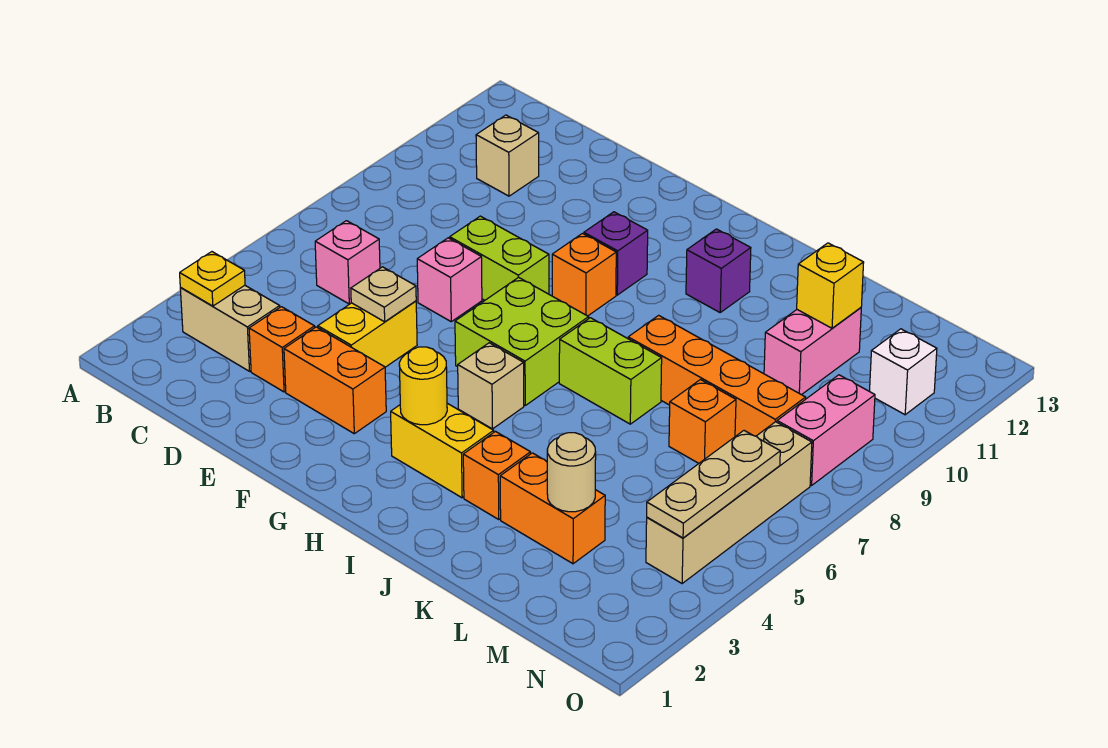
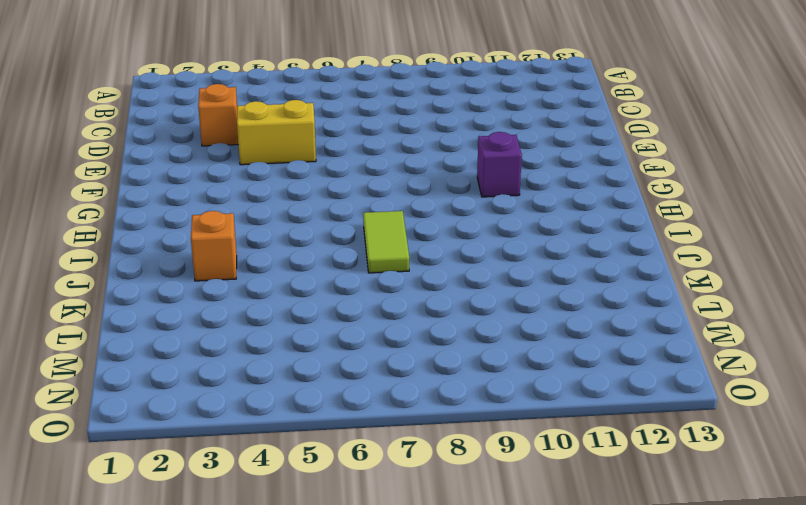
lime 1x2 tile [363,211,409,273] -> lime 1x2 brick [559,318,662,424]
none -> tan 1x2 brick [180,285,280,371]
none -> pink 1x1 brick [315,221,380,304]
none -> tan 1x1 brick [476,115,539,196]

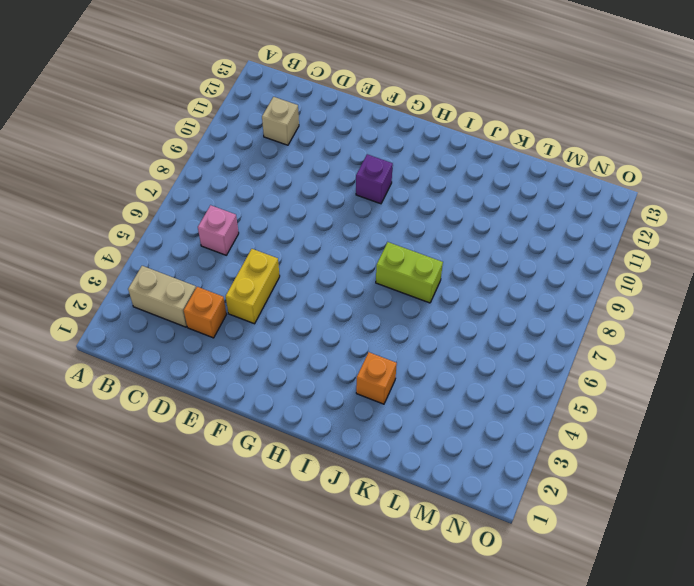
none -> orange 1x2 brick [284,327,386,434]
none -> pink 1x1 brick [417,238,482,322]
none -> lime 1x2 brick [450,216,549,300]

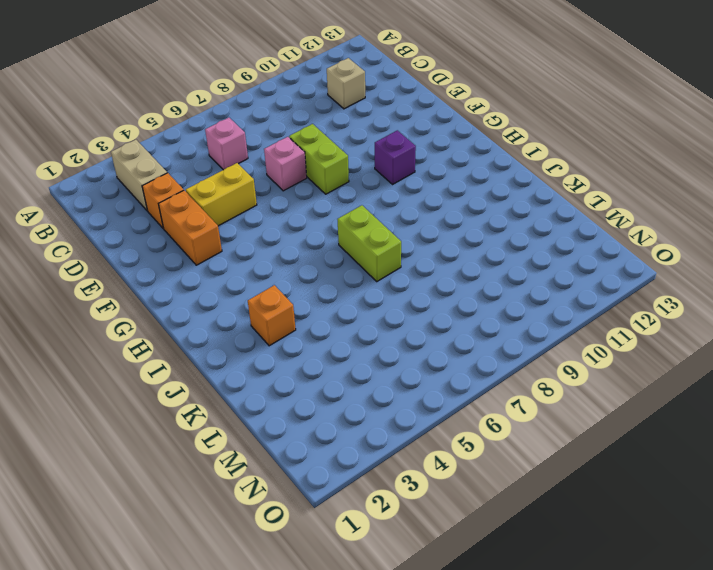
none -> lime 2x2 brick [455,277,589,405]
none -> orange 1x1 brick [552,234,616,316]
none -> yellow 1x2 brick [391,403,494,498]

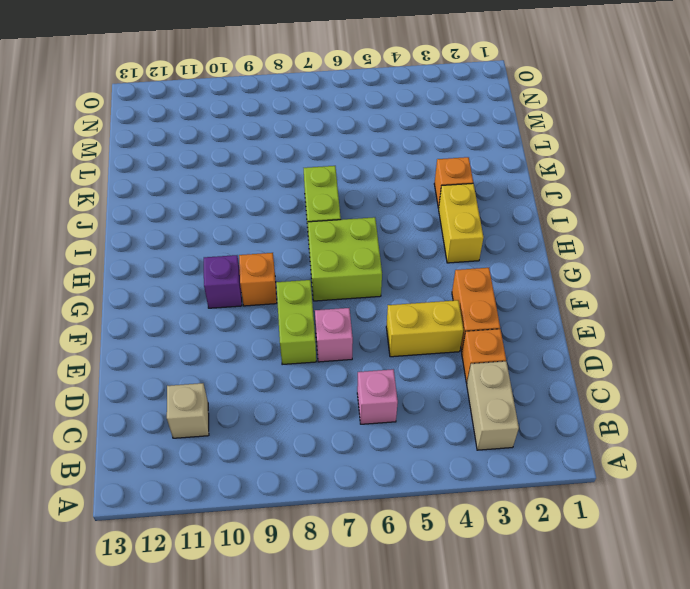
none -> tan 1x1 brick [458,343,524,429]
none -> purple 1x1 brick [686,229,751,312]
none -> orange 1x4 brick [628,315,806,436]

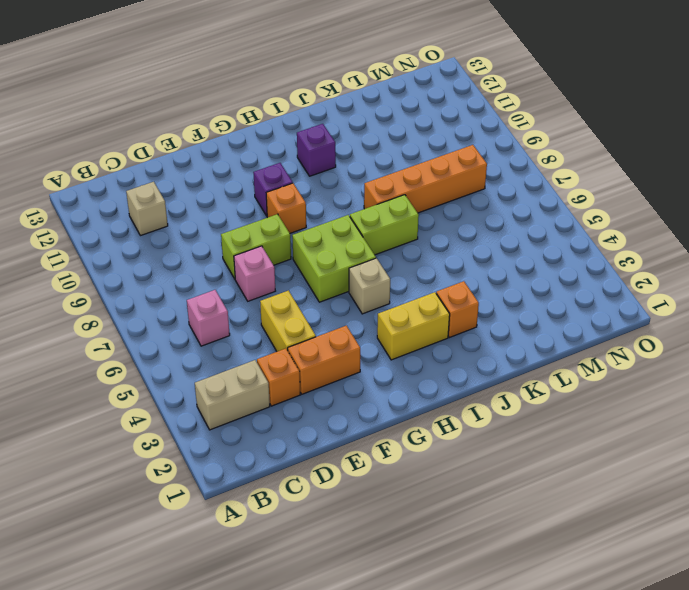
none -> orange 1x2 brick [500,453,605,564]
none -> orange 1x1 brick [669,380,736,463]
none -> pink 1x2 brick [764,308,861,395]

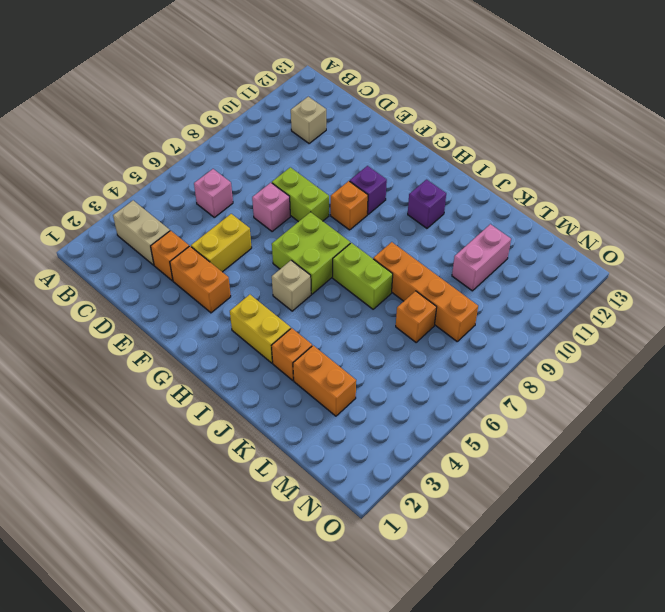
none -> tan 1x4 brick [646,422,812,584]
none -> pink 1x2 brick [777,375,875,485]
none -> white 1x1 brick [870,329,937,415]

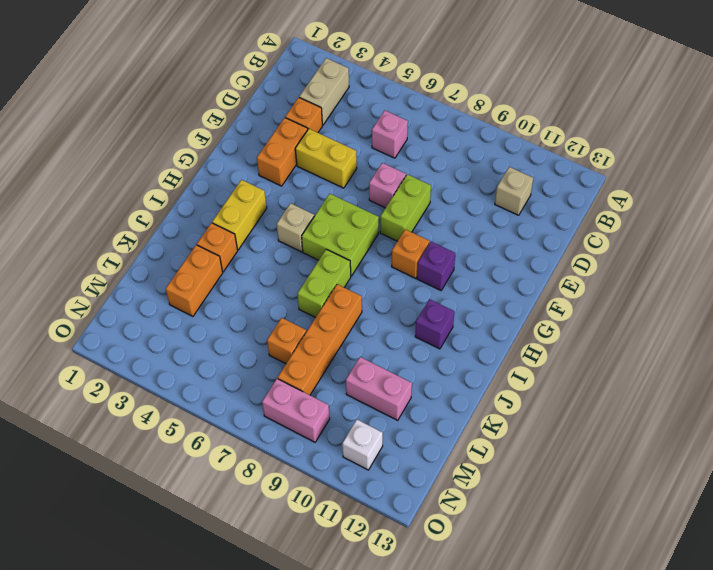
none -> tan 1x4 brick [646,422,812,584]
none -> yellow 1x1 plate [180,252,245,306]
none -> tan 1x1 plate [351,267,416,322]

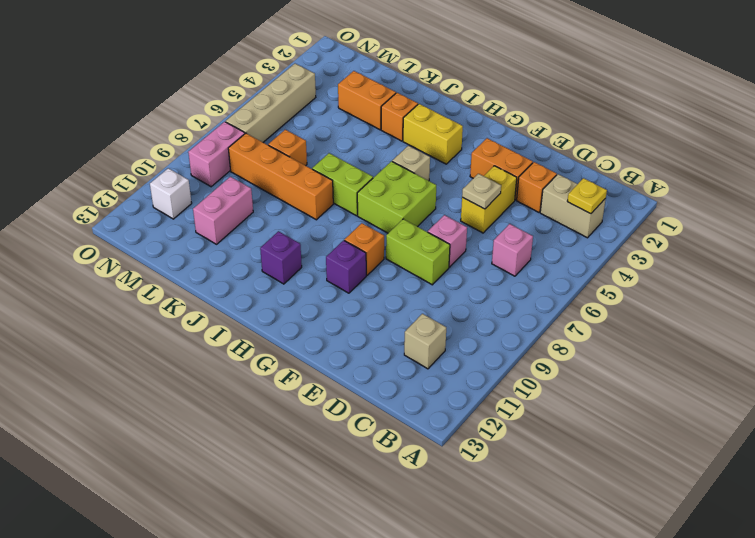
none -> yellow 1x1 round brick [399,347,447,425]
none -> tan 1x1 round brick [547,433,596,512]
none -> yellow 1x1 brick [797,243,864,328]

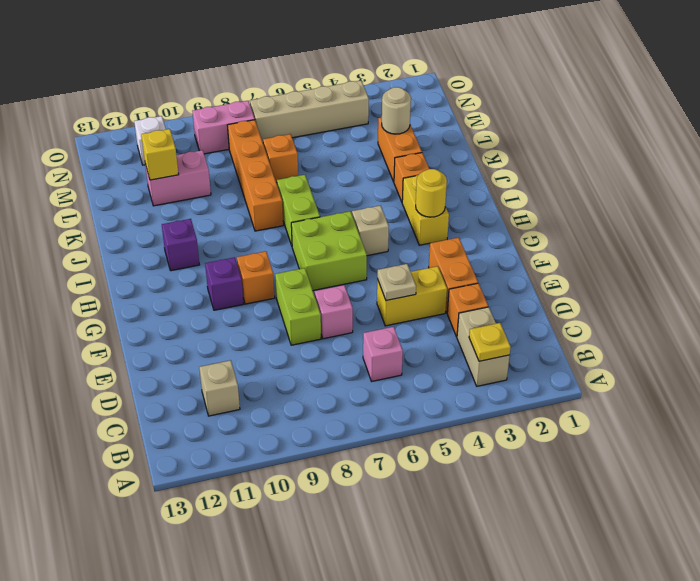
none -> tan 1x3 plate [647,431,780,538]

